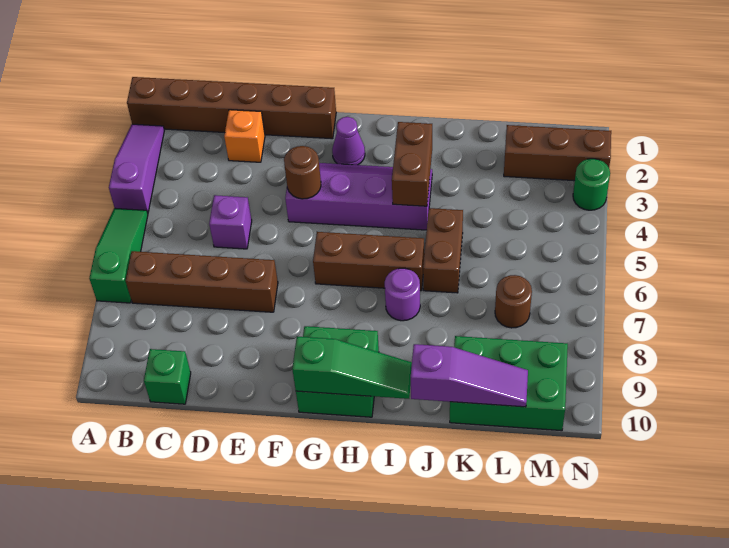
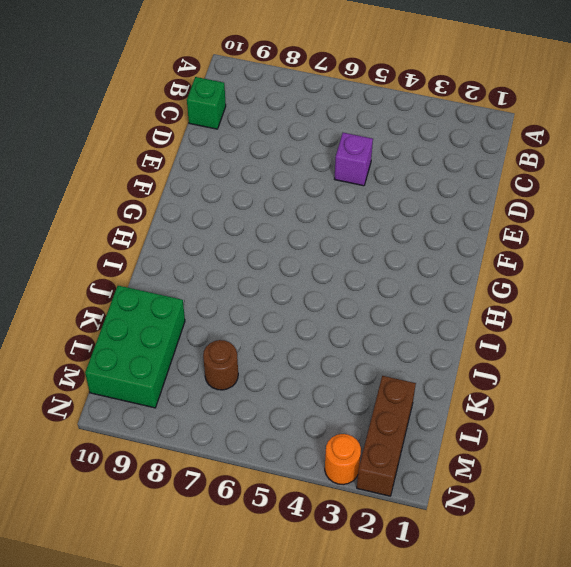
orange 1x1 round brick [325,434,361,485] -> green 1x1 round brick [573,159,610,210]
none -> brown 1x6 brick [127,77,336,139]
none -> purple 1x3 slope [109,124,164,213]
none -> green 1x3 slope [89,208,148,303]

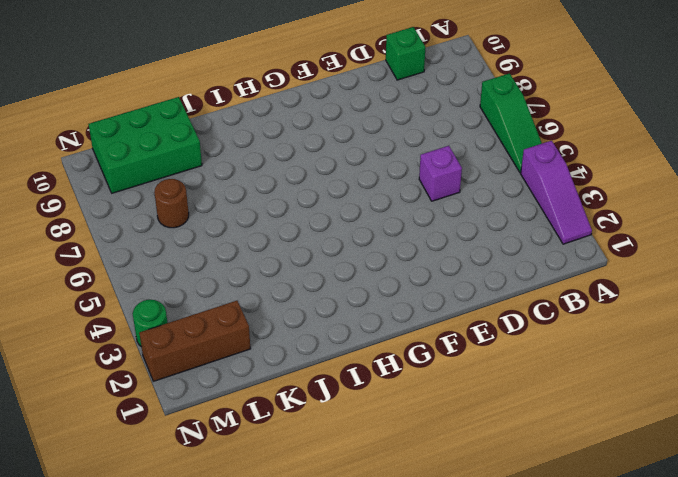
none -> brown 1x6 brick [127,77,336,139]
none -> brown 1x4 brick [126,251,278,312]
none -> orange 1x1 brick [224,110,265,162]

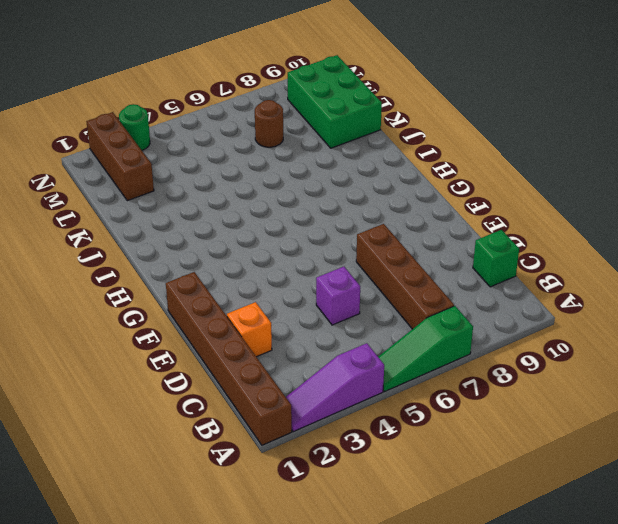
none -> purple 2x4 slope [285,163,432,230]
none -> purple 1x1 cone [332,117,365,165]
none -> brown 1x3 brick [313,232,424,291]

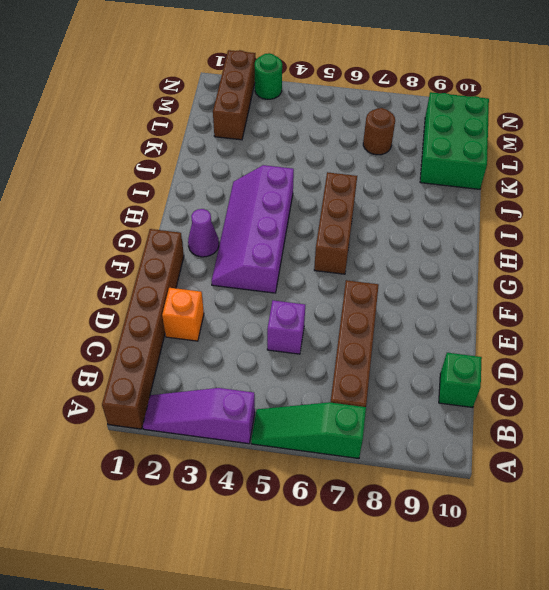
none -> green 2x2 brick [296,326,379,417]
none -> purple 1x1 round brick [385,268,420,321]
none -> brown 1x2 brick [423,208,463,293]

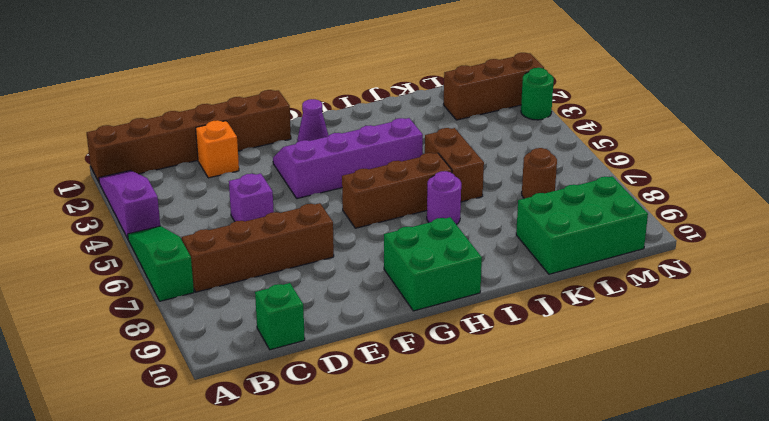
none -> brown 1x1 round brick [284,146,321,199]
none -> green 1x3 slope [292,337,412,399]
none -> brown 1x2 brick [392,122,432,206]

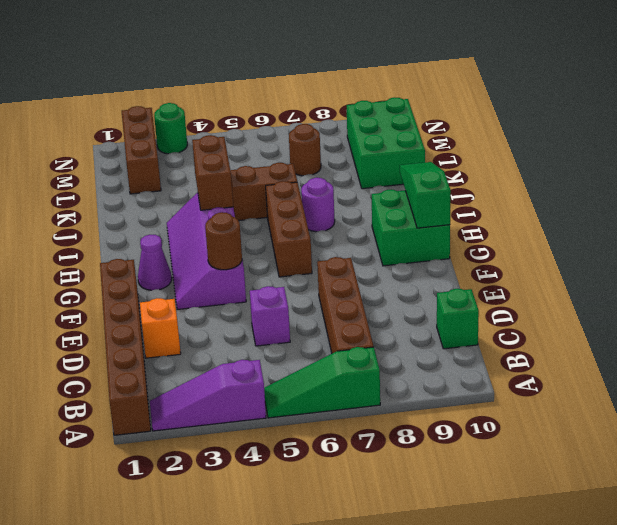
brown 1x2 brick [192,135,233,210] -> brown 1x2 brick turned to [392,122,432,206]
none -> purple 1x3 slope [411,344,528,407]

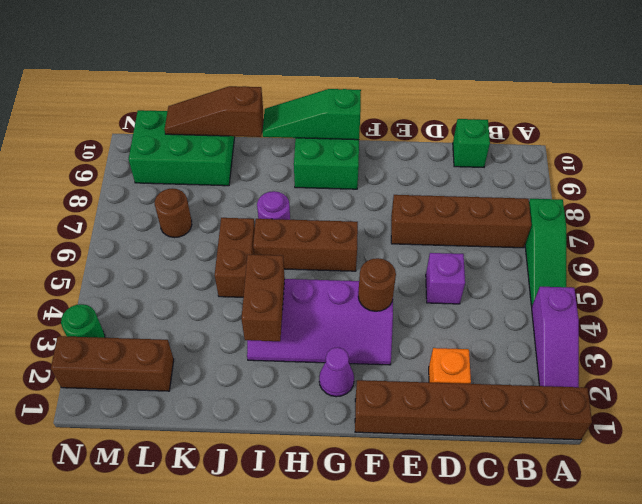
brown 1x3 slope [165,86,263,137] -> purple 1x3 slope [411,344,528,407]

